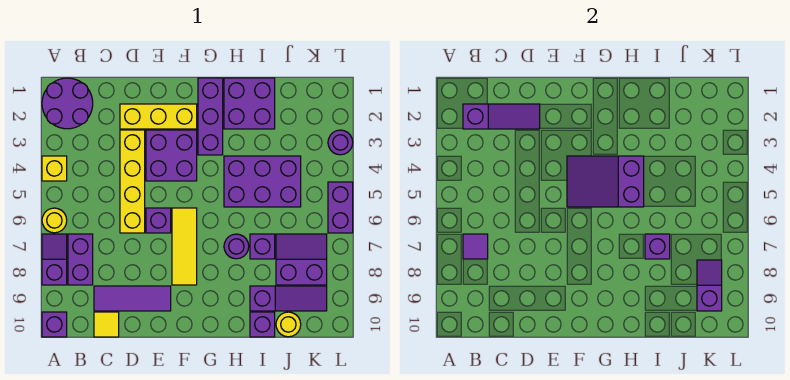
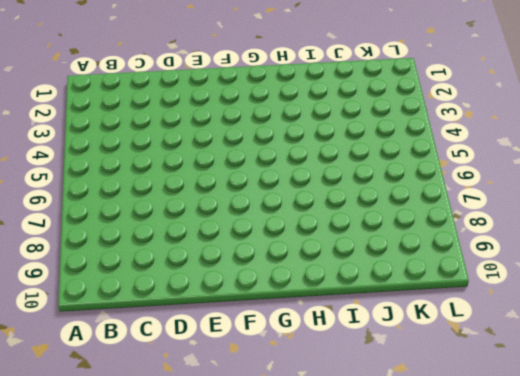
none -> purple 2x2 round brick [42,78,93,129]
none -> yellow 1x1 brick [42,156,67,181]
none -> yellow 1x1 round brick [42,208,67,233]

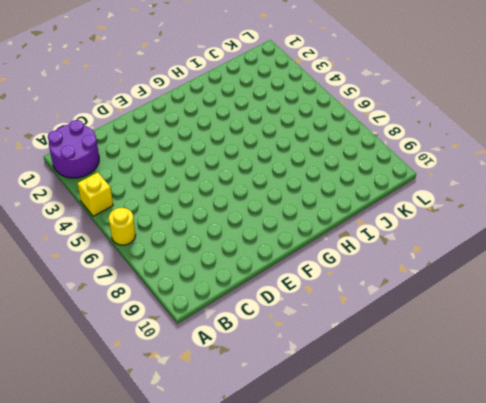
none -> purple 1x2 slope [42,234,67,285]
none -> purple 1x1 brick [42,312,67,337]
none -> purple 1x2 brick [68,234,93,285]

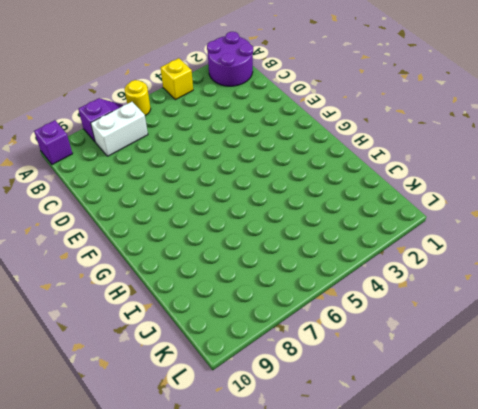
white 1x2 brick [91,102,148,156] -> purple 1x2 brick [68,234,93,285]
none -> purple 1x3 tile [94,286,171,311]
none -> yellow 1x1 tile [94,312,119,337]
none -> yellow 1x3 brick [120,104,197,129]

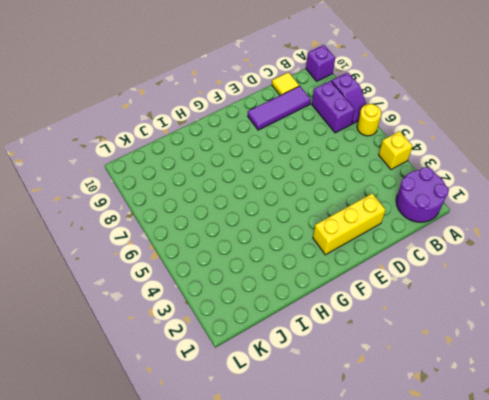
none -> yellow 1x4 brick [120,130,145,233]
none -> purple 2x2 brick [146,130,197,181]
none -> purple 1x1 brick [146,208,171,233]

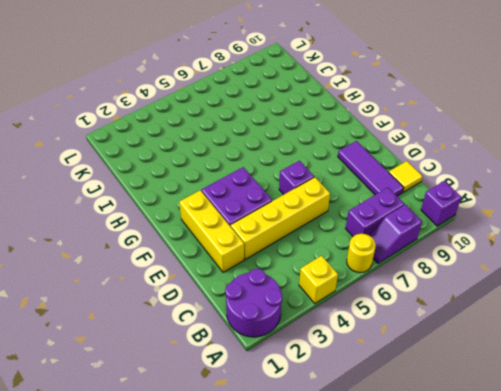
none -> yellow 1x3 tile [172,208,197,285]
none -> purple 1x3 brick [198,78,223,155]
none -> purple 2x2 brick [224,78,275,129]

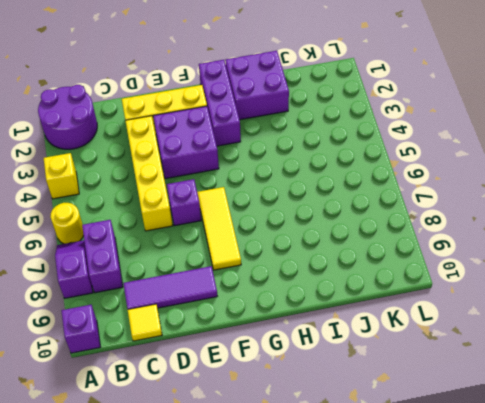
none -> purple 2x3 brick [224,156,301,207]
none -> purple 1x1 round brick [224,234,249,259]
none -> purple 1x1 brick [250,234,275,259]

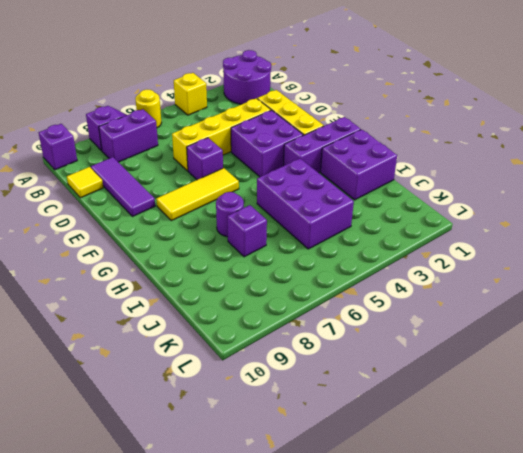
none -> purple 1x3 slope [250,286,327,311]
none -> purple 1x1 brick [250,312,275,337]
none -> purple 2x2 slope [276,234,327,285]

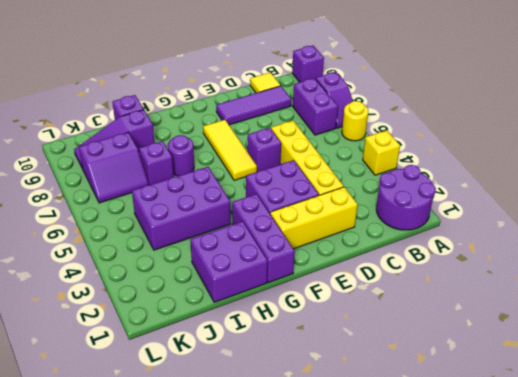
none -> yellow 1x1 round brick [276,312,301,337]
none -> purple 1x1 round brick [328,130,353,155]
none -> purple 1x2 brick [328,182,353,233]

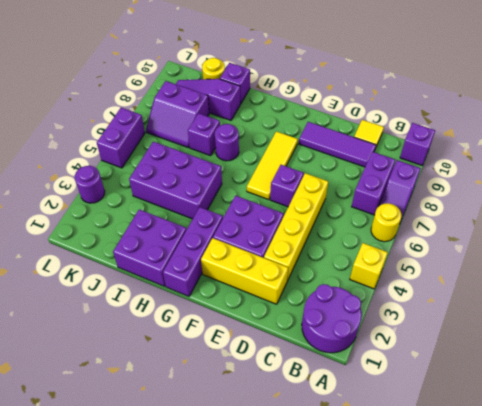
none -> purple 1x3 slope [463,104,540,129]
none -> purple 1x1 tile [463,234,488,259]
none -> purple 2x3 slope [567,156,644,207]

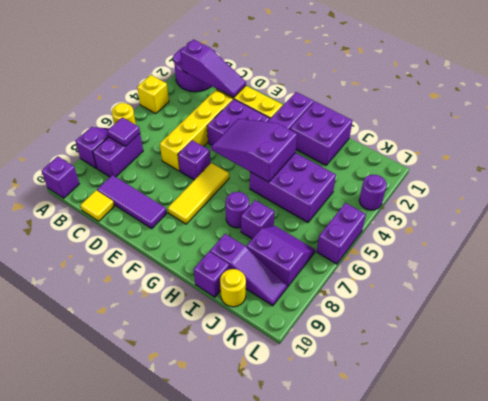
none -> purple 1x1 brick [645,234,670,259]
none -> purple 1x2 slope [697,260,722,311]

